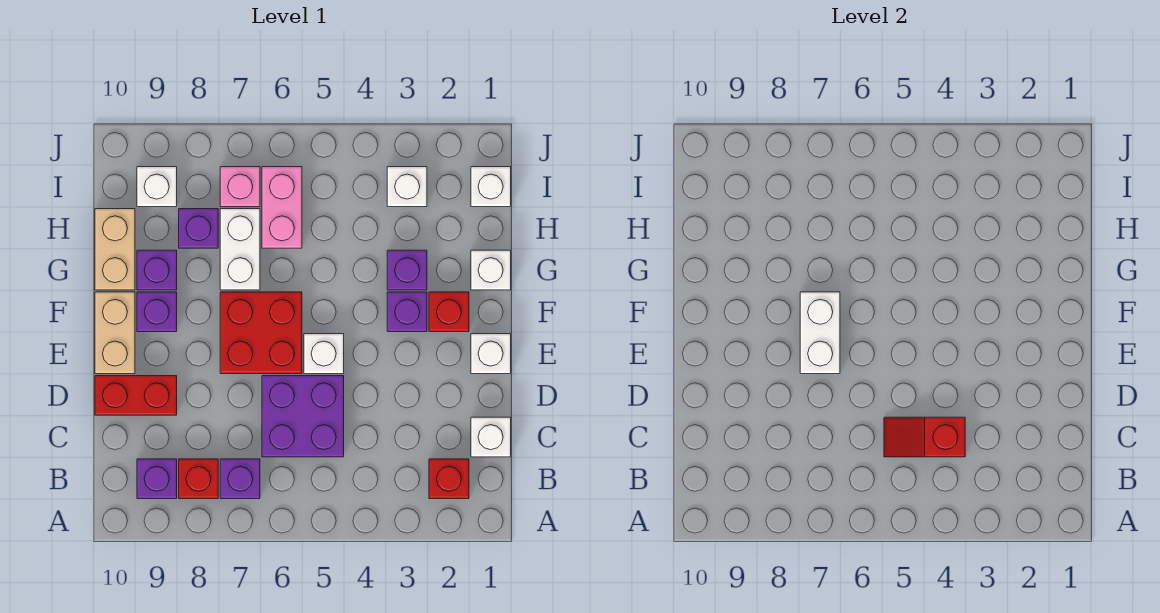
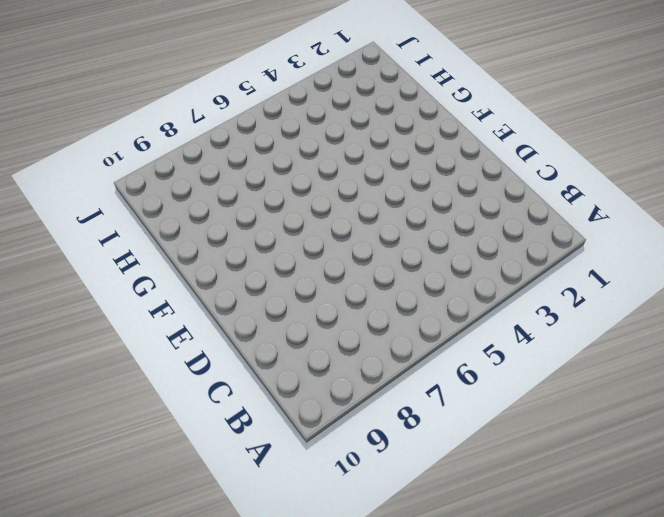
none -> red 1x1 brick [429,459,469,499]
none -> purple 1x1 brick [220,459,260,499]
none -> red 1x1 brick [179,459,218,499]

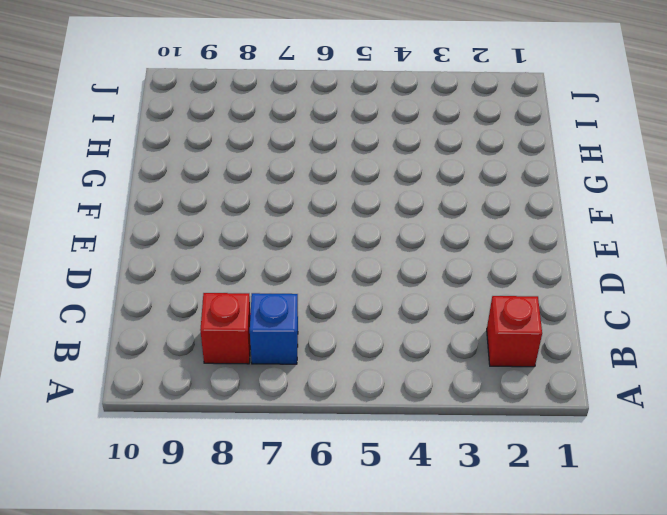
blue 1x1 brick [250,293,298,364] -> purple 1x1 brick [220,459,260,499]
none -> purple 1x1 brick [137,459,177,499]
none -> white 1x1 brick [471,417,511,457]
none -> purple 2x2 brick [262,376,344,457]

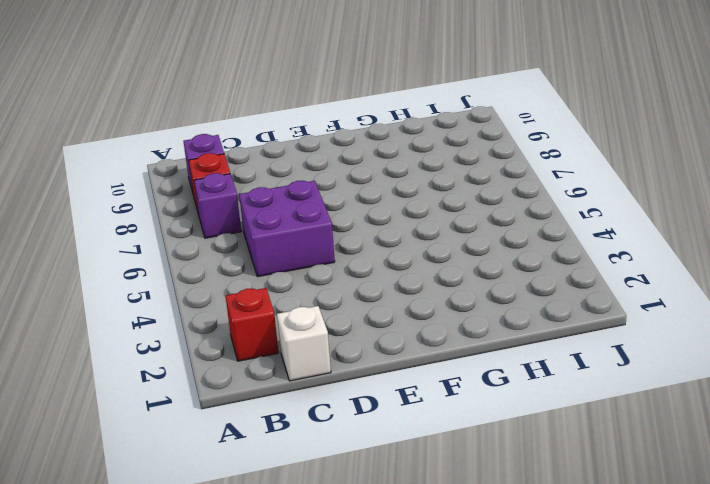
none -> red 1x2 brick [95,376,177,415]
none -> white 1x1 brick [471,334,511,374]
none -> white 1x1 brick [304,334,344,374]

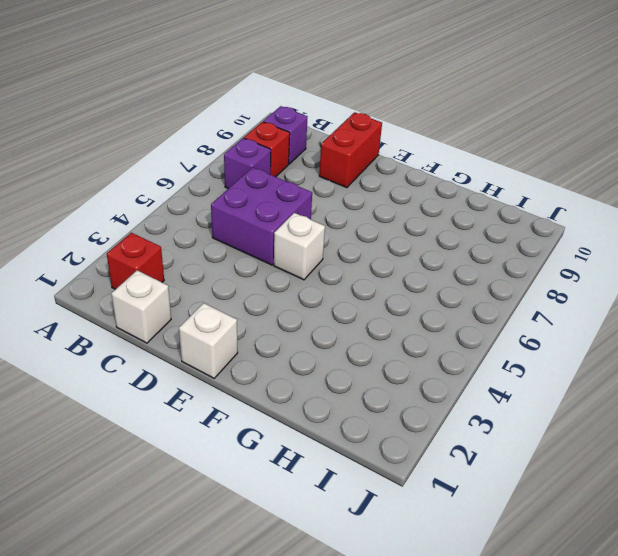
none -> red 2x2 brick [220,292,302,374]
none -> tan 1x2 brick [95,292,135,374]
none -> red 1x1 brick [429,292,469,332]

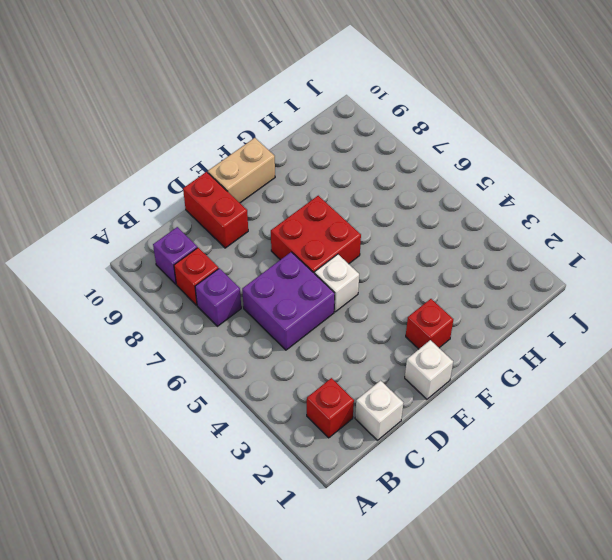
none -> purple 1x1 brick [387,292,427,332]
none -> purple 1x1 brick [137,292,177,332]
none -> white 1x1 brick [471,250,511,290]

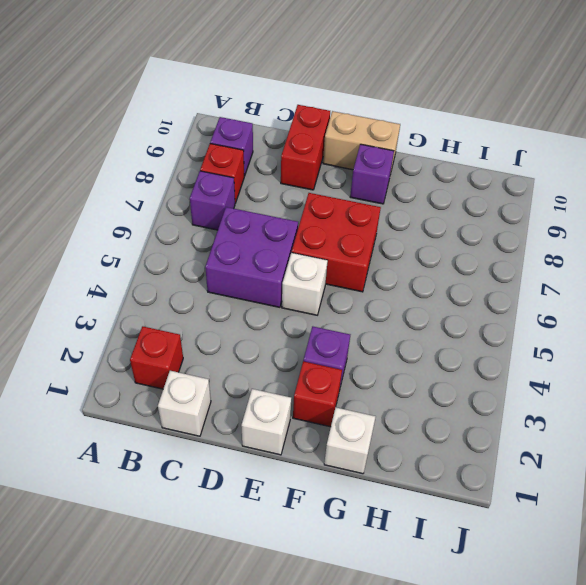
none -> purple 1x1 brick [387,250,427,290]
none -> white 1x2 brick [220,209,260,290]
none -> purple 1x1 brick [137,250,177,290]

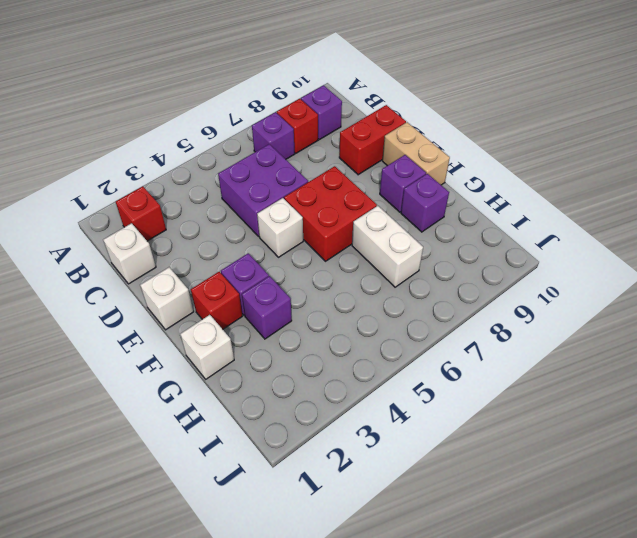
none -> tan 1x2 brick [95,209,135,290]
none -> pink 1x2 brick [262,167,302,248]
none -> purple 1x1 brick [179,209,218,248]

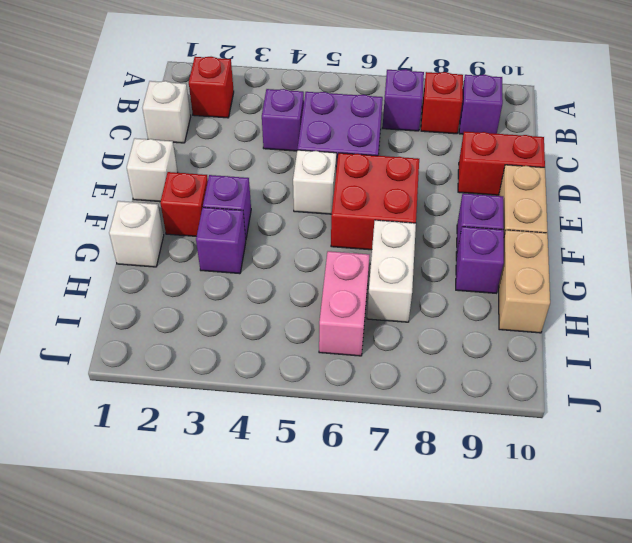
purple 1x1 brick [262,89,304,151] -> purple 1x1 brick moved to [179,209,218,248]
none -> white 1x1 brick [471,167,511,207]
none -> white 1x1 brick [387,167,427,207]
none -> pink 1x1 brick [220,167,260,207]

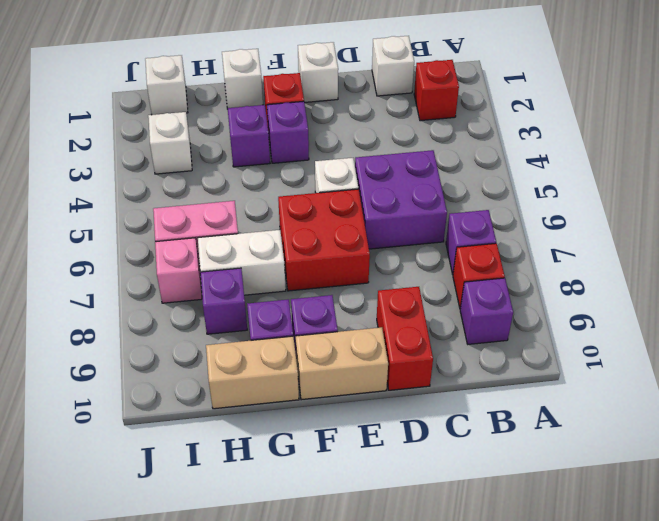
none -> white 1x1 brick [137,167,177,207]
none -> red 1x2 slope [884,417,965,457]
none -> white 1x2 brick [800,292,840,374]

